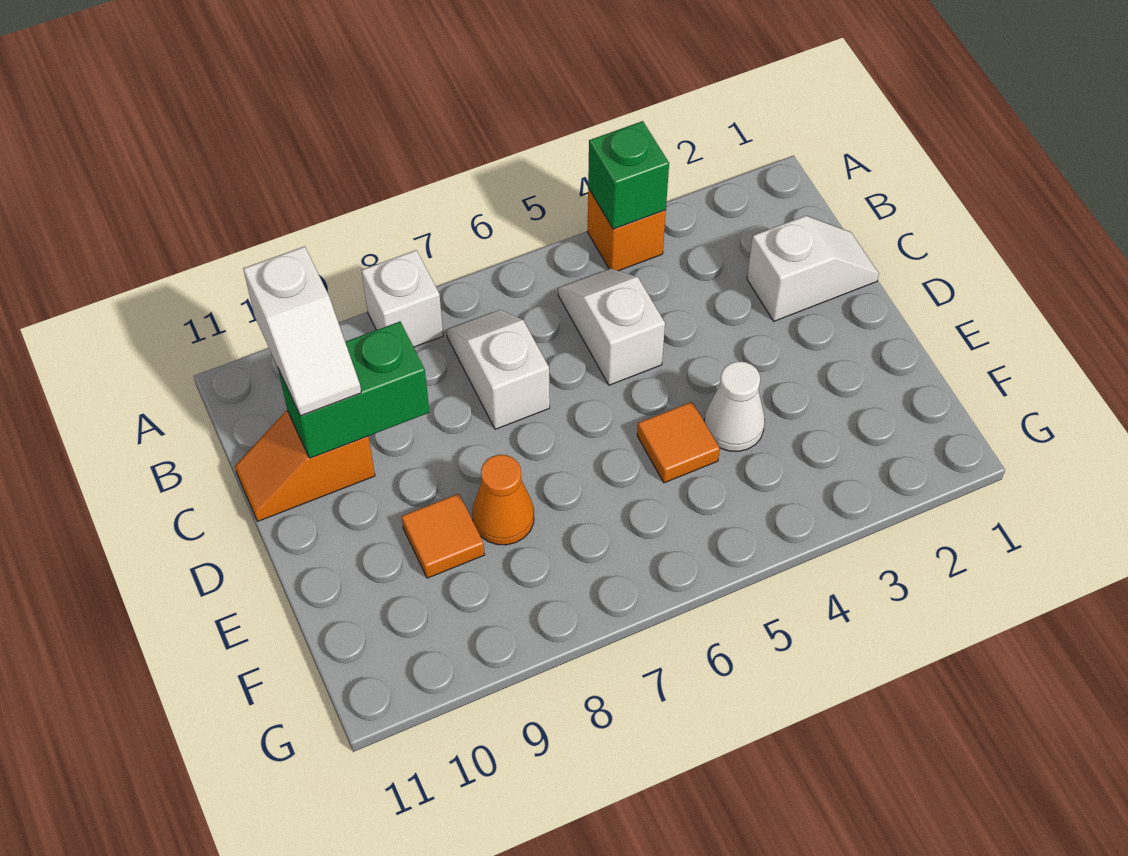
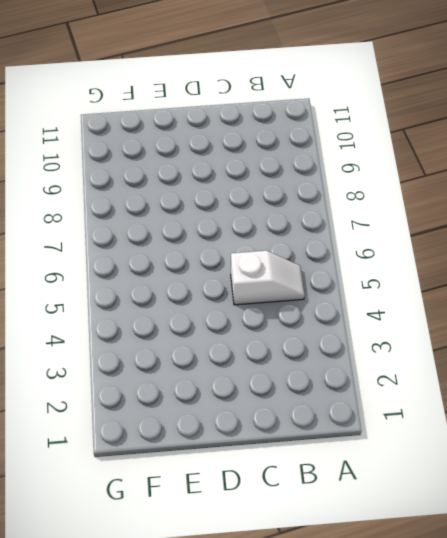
none -> orange 1x1 brick [588,188,666,271]
none -> white 1x1 brick [362,250,443,347]
none -> white 1x2 slope [447,310,550,429]

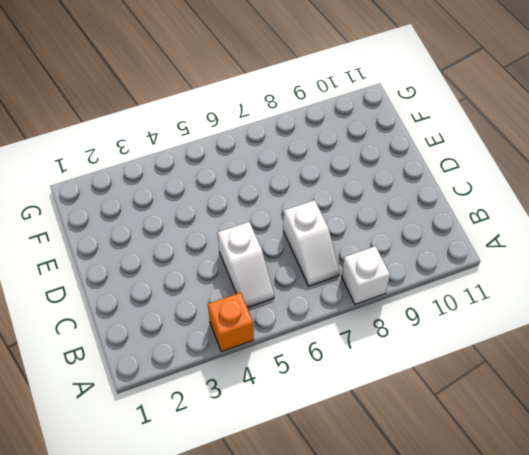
none -> white 1x2 slope [747,216,879,321]
none -> orange 1x2 slope [235,410,375,521]
none -> white 1x1 cone [704,361,765,451]

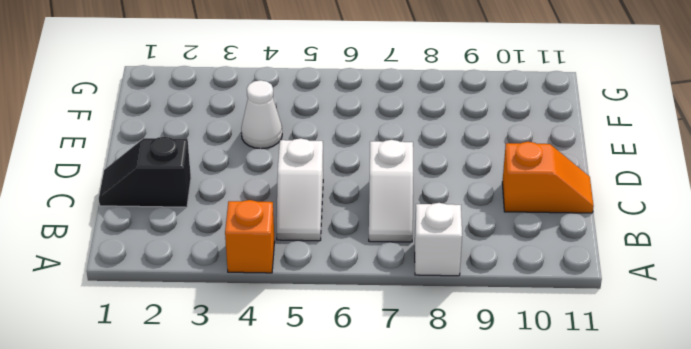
black 1x2 slope [99,137,191,207] -> white 1x2 slope [747,216,879,321]
none -> orange 1x1 tile [637,402,720,483]
none -> orange 1x1 cone [472,455,534,545]
none -> orange 1x1 tile [402,494,485,578]

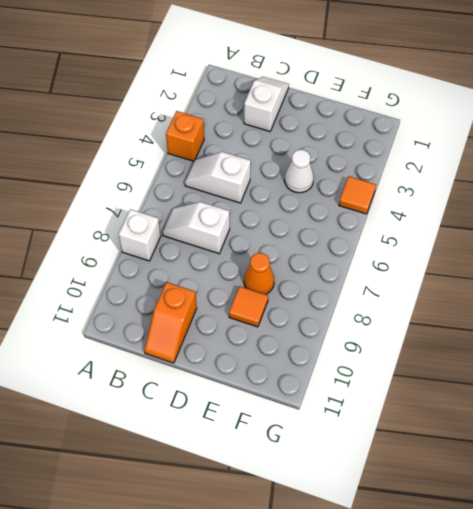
orange 1x1 tile [339,176,376,214] -> orange 1x1 tile moved to [637,402,720,483]
none -> green 1x1 brick [588,121,669,229]
none -> green 1x2 brick [278,322,430,458]
none -> white 1x2 slope [243,246,361,416]

